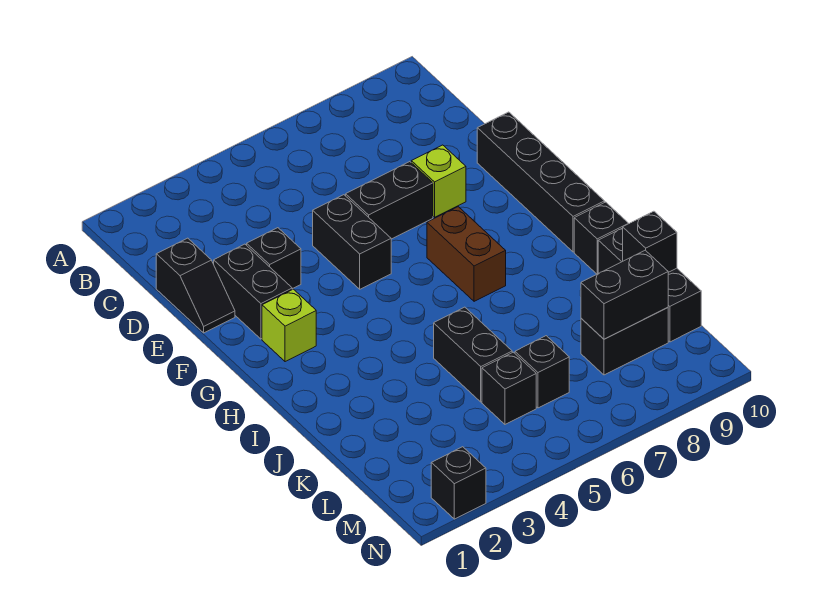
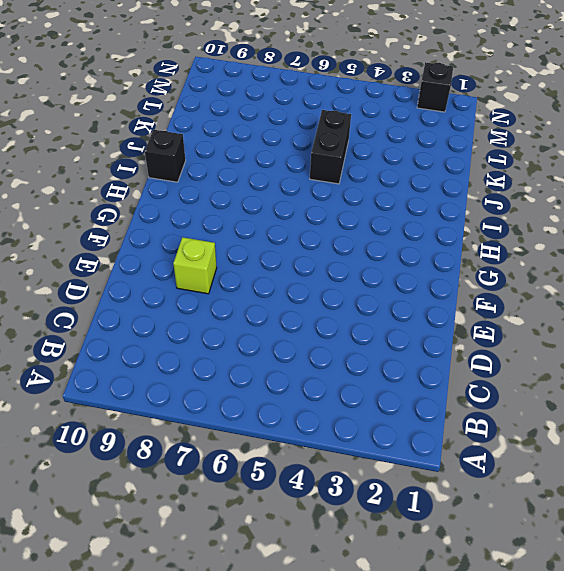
none -> black 1x2 slope [156,238,235,333]
none -> black 1x2 brick [214,244,292,339]
none -> black 1x1 brick [247,228,301,289]

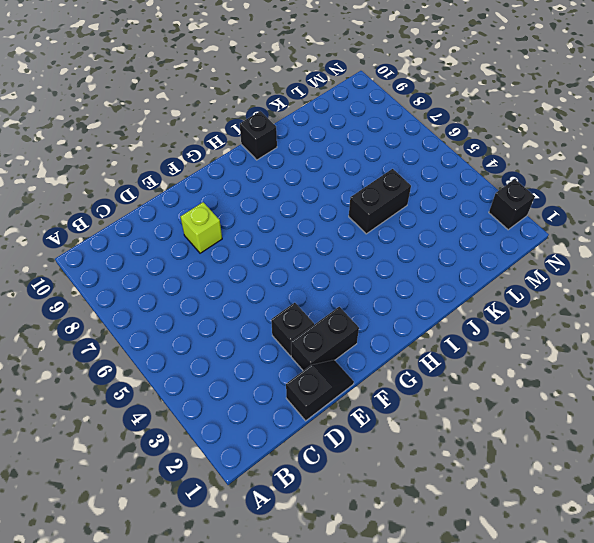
none -> black 1x2 brick [313,195,391,289]
none -> black 1x2 brick [346,162,433,239]
none -> black 1x4 brick [477,112,604,252]

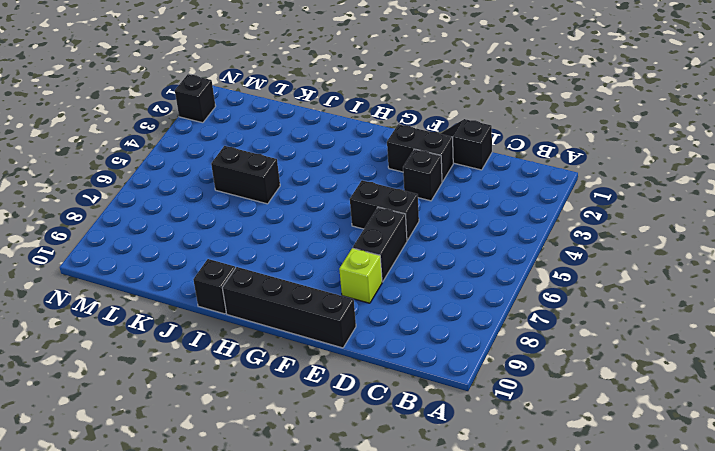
none -> lime 1x1 brick [262,289,316,362]
none -> brown 1x2 brick [427,207,506,301]
none -> black 1x3 brick [598,228,701,342]

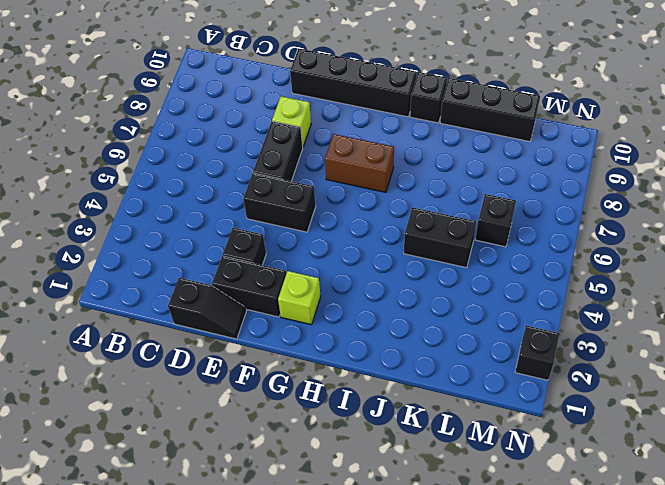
none -> black 1x1 brick [482,352,536,424]
none -> black 1x2 brick [581,307,668,375]
none -> black 1x1 brick [623,211,677,272]

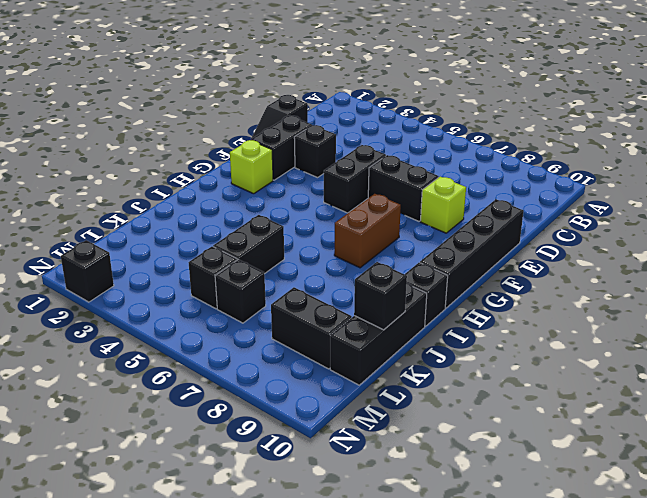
none -> black 1x2 brick [581,250,668,339]

